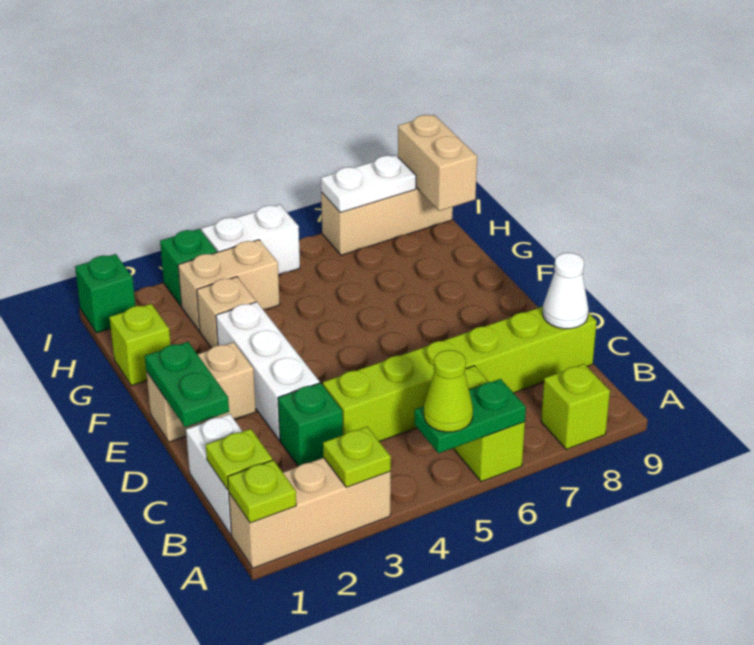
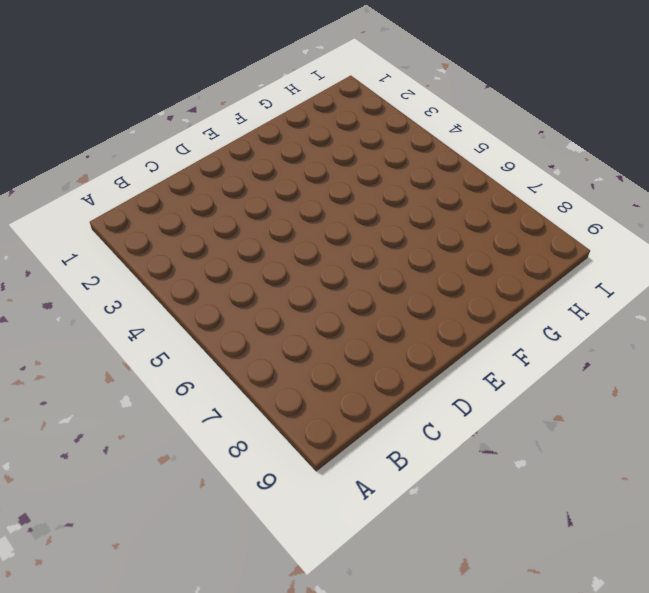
none -> tan 1x3 brick [229,458,391,568]
none -> lime 1x2 brick [453,366,525,482]
none -> lime 1x1 brick [541,364,610,449]

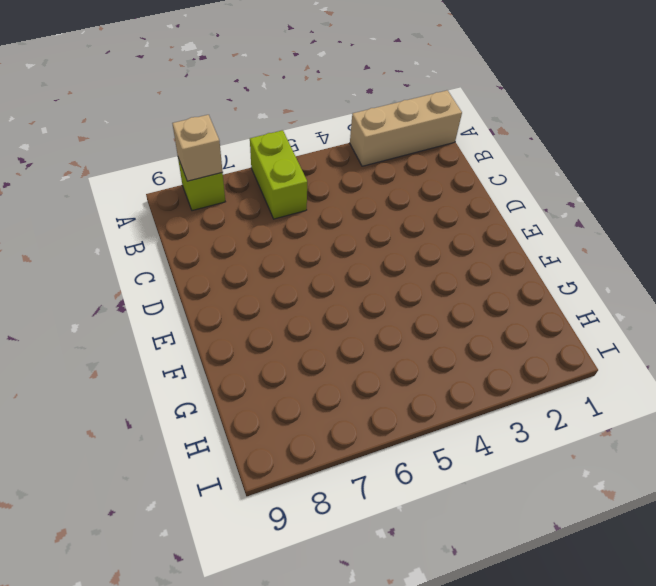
tan 1x1 brick [172,115,223,181] -> tan 1x1 brick moved to [197,277,256,348]
none -> white 1x2 brick [186,414,243,535]
none -> green 1x1 brick [278,383,343,466]
none -> lime 1x6 brick [323,306,597,441]

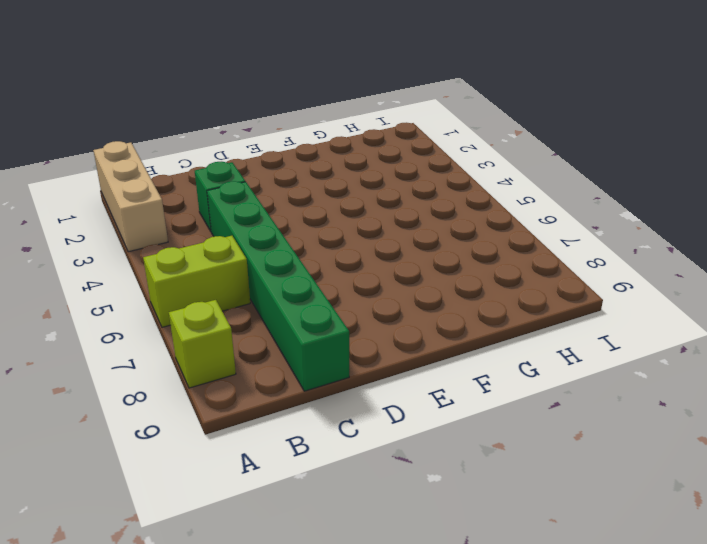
green 1x6 brick [207,181,349,391] -> lime 1x6 brick [323,306,597,441]
none -> white 1x2 brick [186,414,243,535]
none -> white 1x3 brick [216,302,320,440]
none -> tan 1x2 brick [146,342,256,442]

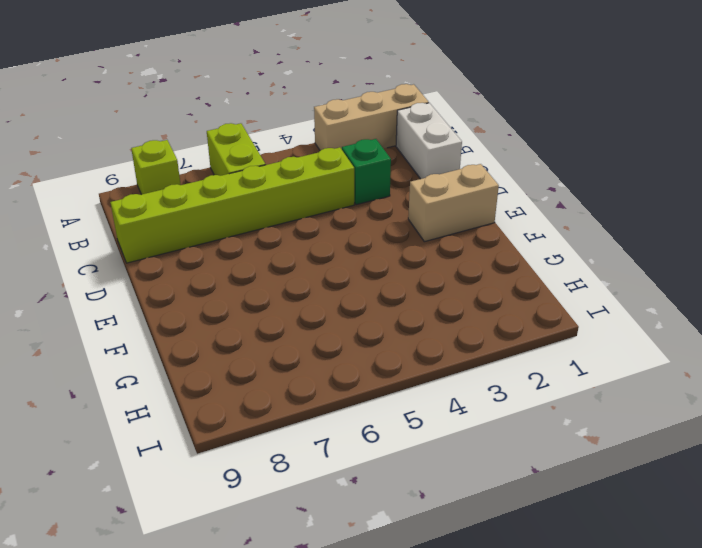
none -> white 1x3 brick [216,302,320,440]
none -> lime 1x1 brick [110,304,171,386]
none -> tan 1x1 brick [197,277,256,348]

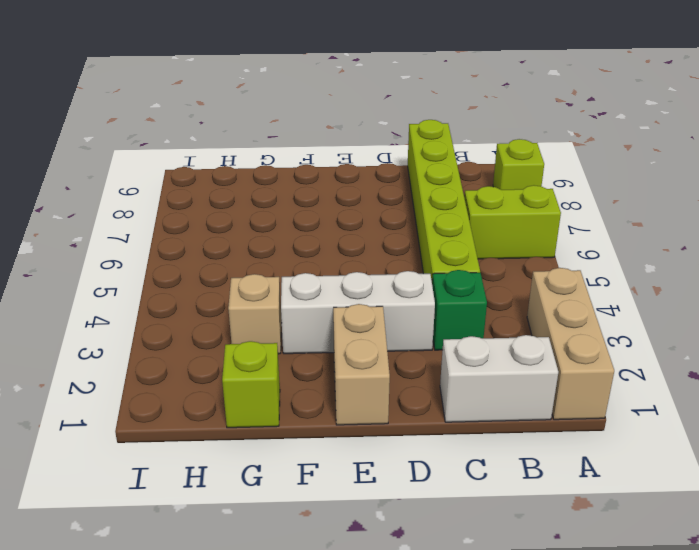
none -> tan 1x2 brick [178,240,280,331]
none -> green 1x1 brick [75,254,135,333]
none -> green 1x1 brick [160,229,217,306]

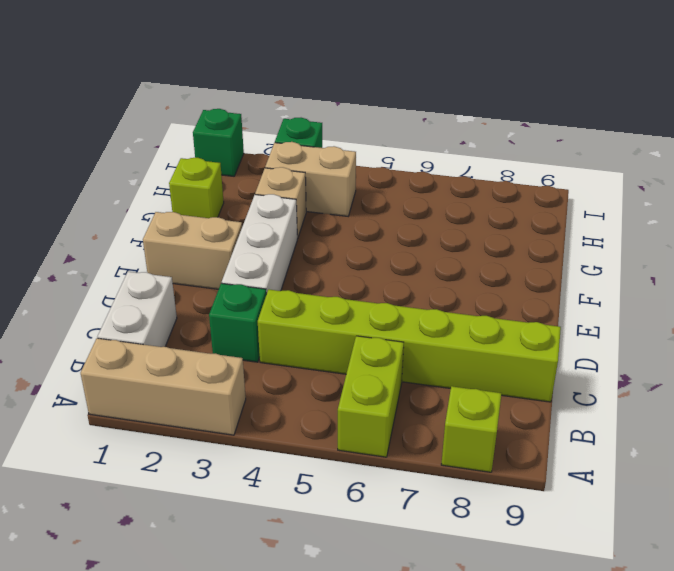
none -> white 1x2 brick [201,205,300,275]
none -> tan 1x3 brick [321,188,453,255]
none -> lime 1x1 plate [228,460,296,523]

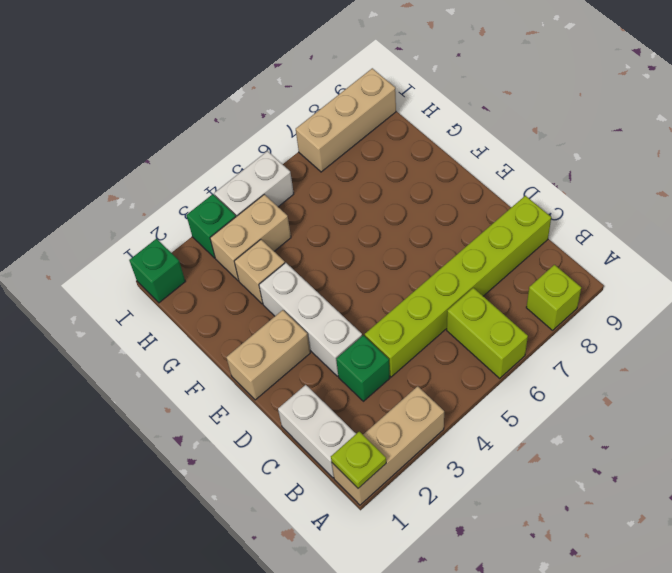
none -> lime 1x1 brick [110,304,171,386]
none -> lime 1x1 plate [323,427,391,487]
none -> green 1x2 plate [414,379,526,453]

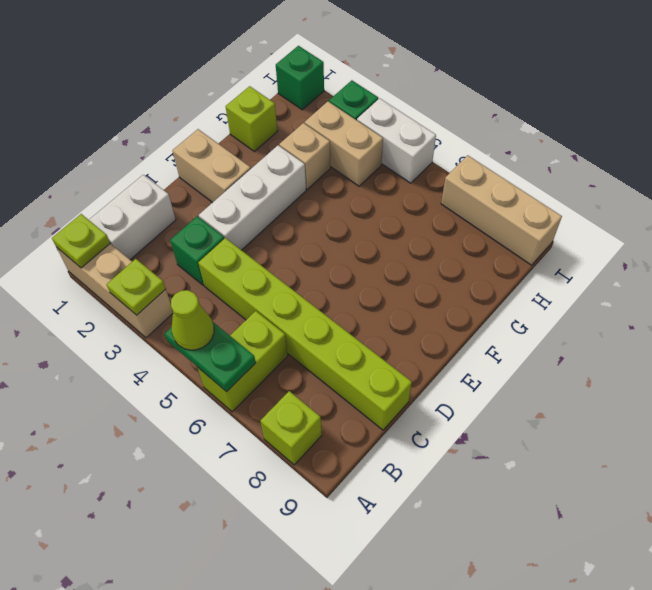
none -> lime 1x1 plate [206,429,272,490]
none -> white 1x1 cone [543,253,589,329]
none -> green 1x2 plate [145,342,229,427]

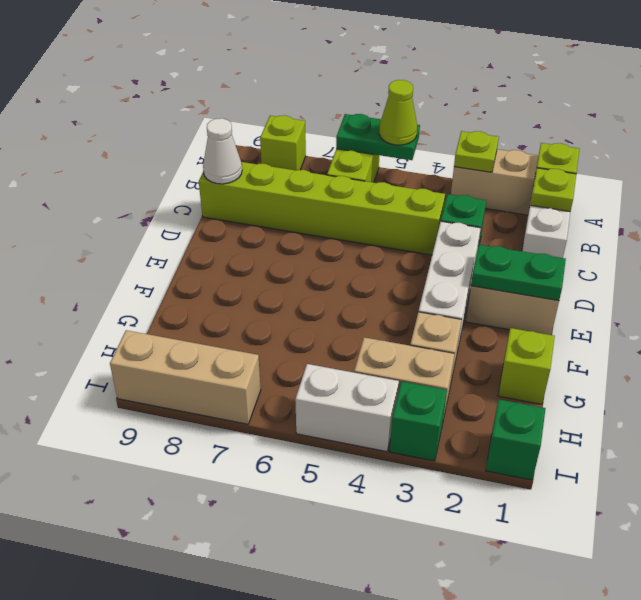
green 1x2 plate [471,244,566,301] -> green 1x2 plate turned to [145,342,229,427]
none -> tan 1x2 brick [398,115,477,211]
none -> white 1x2 plate [321,155,416,213]

